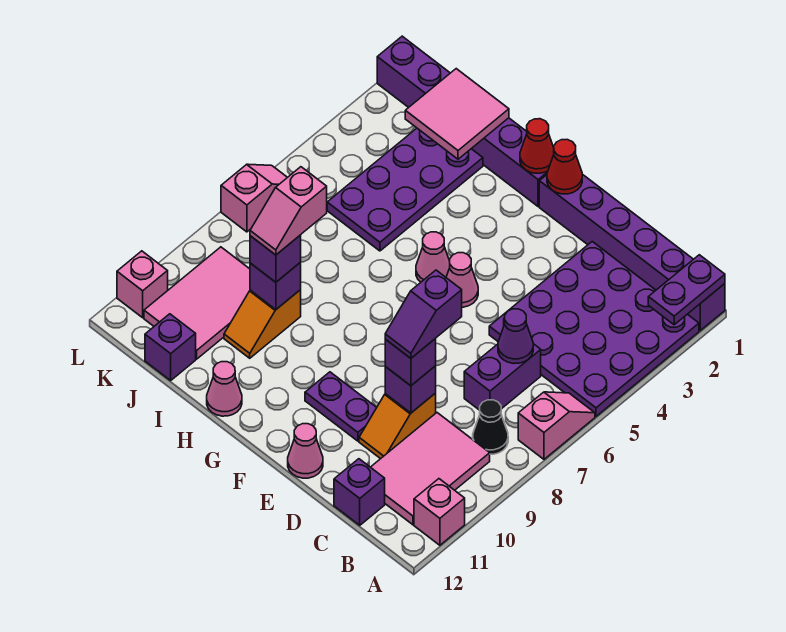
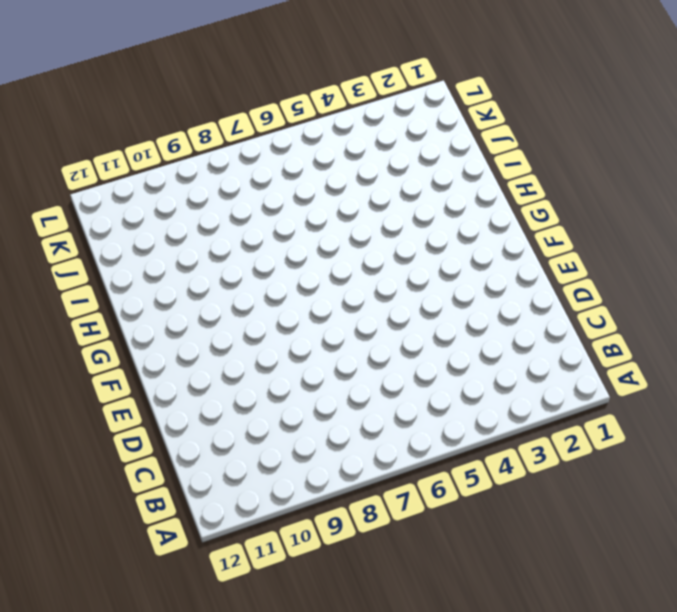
none -> purple 1x6 brick [539,174,725,331]
none -> purple 4x4 plate [489,242,699,416]
none -> pink 1x2 slope [518,392,595,459]
none -> pink 1x1 brick [414,479,465,545]

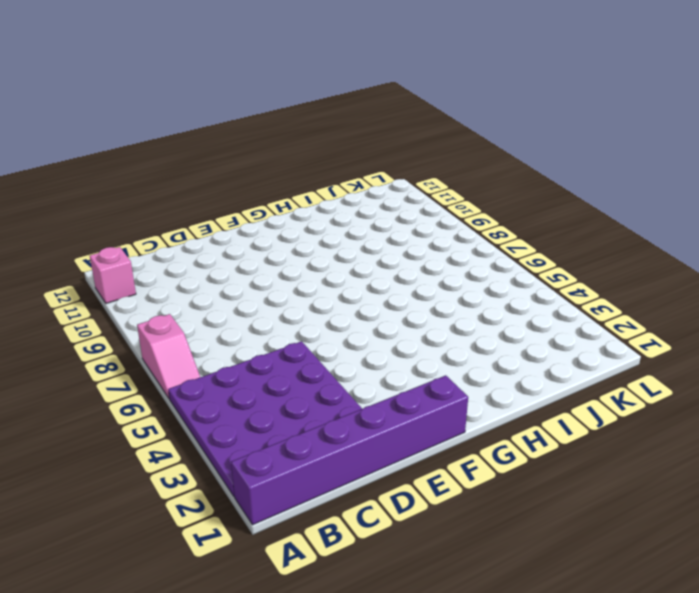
none -> black 1x1 cone [473,400,508,454]
none -> pink 2x3 tile [371,413,490,525]
none -> purple 1x2 brick [464,344,541,410]
none -> purple 1x1 brick [334,459,385,525]

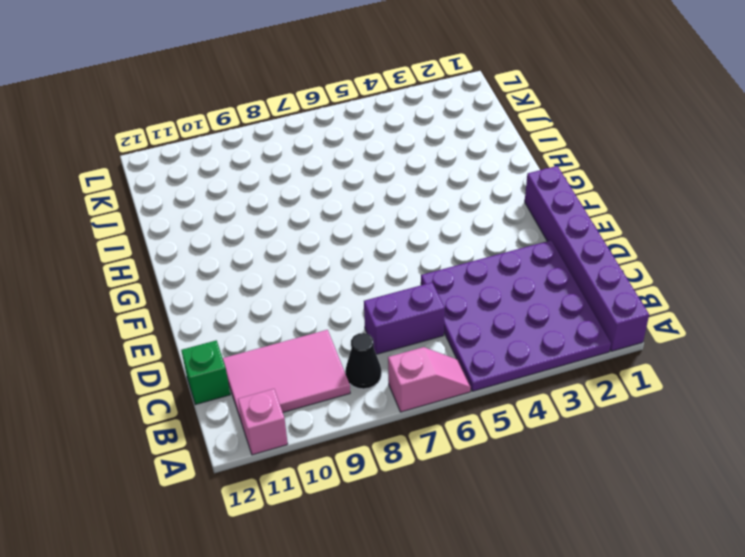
green 1x1 brick [181,340,230,405] -> purple 1x1 brick [334,459,385,525]
none -> orange 1x2 slope [359,393,436,459]
none -> purple 1x2 plate [305,372,377,441]
none -> pink 1x1 cone [288,424,323,478]
none -> pink 1x1 cone [446,253,478,307]

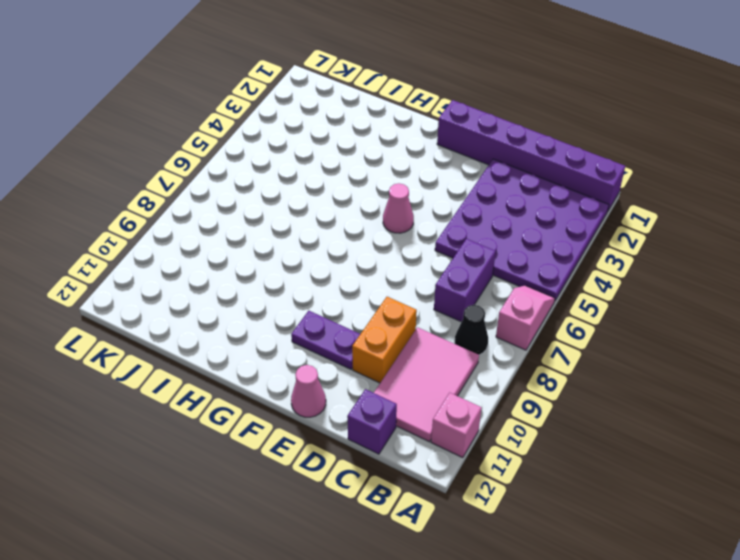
orange 1x2 brick [352,297,417,383] -> orange 1x2 slope [359,393,436,459]
none -> purple 1x6 brick [377,36,548,206]
none -> pink 1x1 cone [416,232,450,282]
none -> pink 1x1 cone [207,362,242,416]
none -> purple 2x4 plate [327,128,483,251]

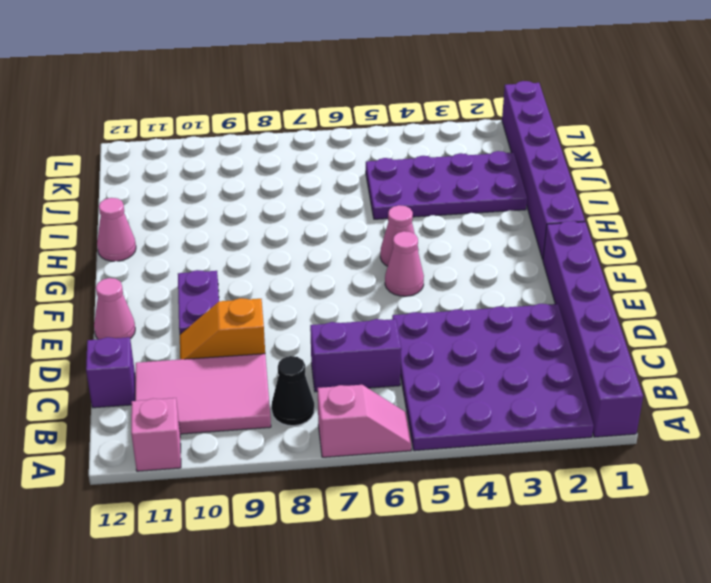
none -> orange 1x2 slope [224,290,301,358]
none -> pink 2x3 tile [144,247,250,359]
none -> purple 1x1 brick [145,314,196,380]
none -> pink 1x2 slope [221,164,287,232]

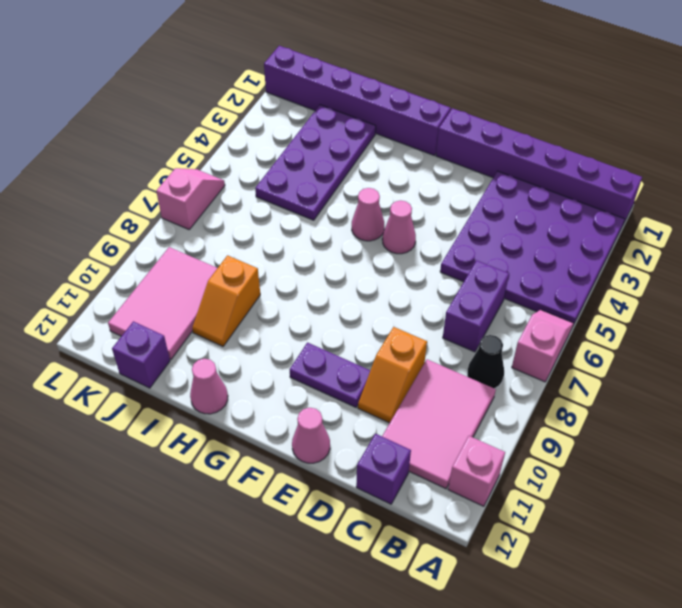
none -> pink 1x1 brick [117,251,168,318]
none -> purple 1x2 plate [648,255,725,325]
none -> purple 1x1 cone [498,309,533,364]
none -> purple 1x1 brick [385,366,436,413]

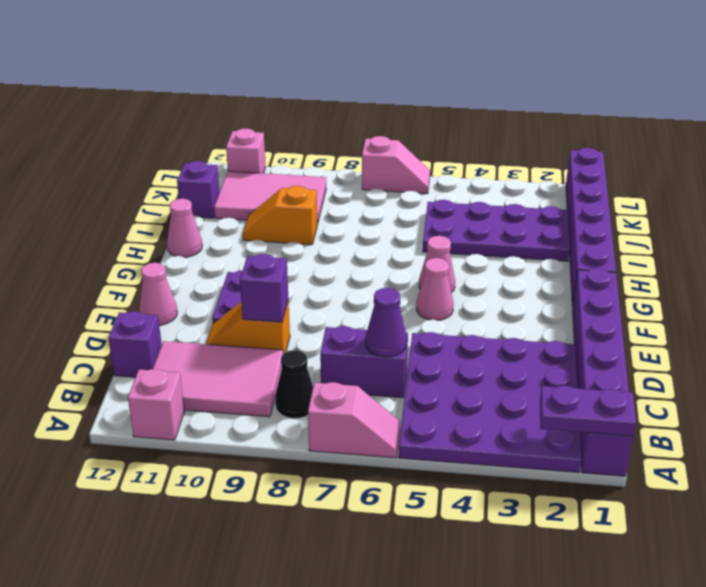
none -> red 1x1 cone [547,140,582,194]
none -> red 1x1 cone [520,119,554,173]
none -> pink 2x2 tile [405,69,509,159]
none -> purple 1x1 brick [250,263,301,310]

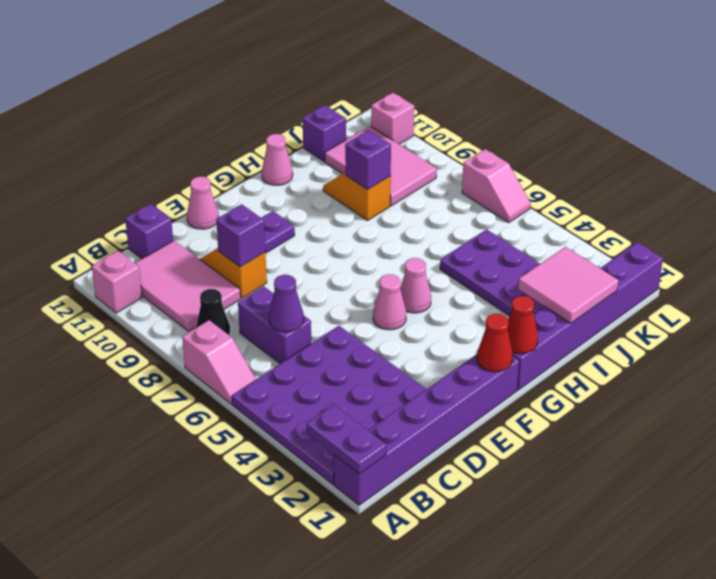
none -> purple 1x1 brick [385,339,436,386]
none -> purple 1x1 brick [250,235,301,282]
none -> purple 1x2 slope [385,270,462,358]
none -> pink 1x2 slope [250,167,327,255]

